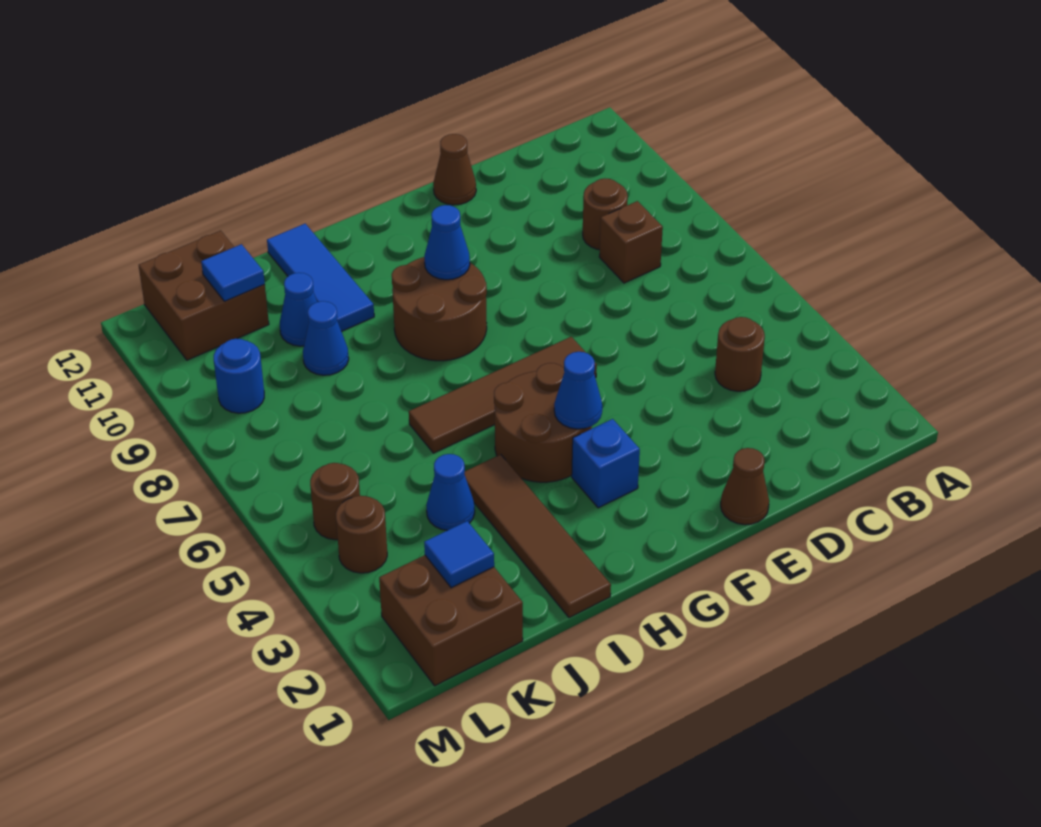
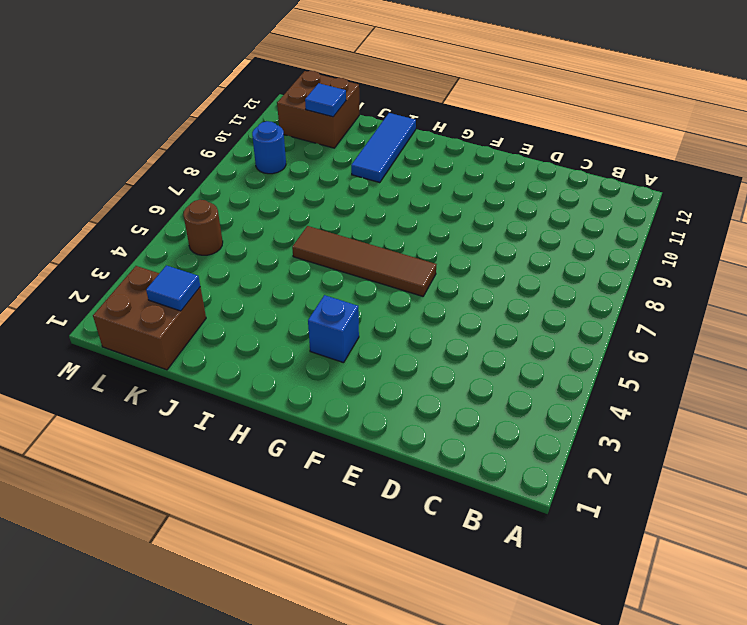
none -> brown 1x1 round brick [715,317,765,391]
none -> brown 1x1 brick [599,201,663,283]
none -> brown 1x1 round brick [583,179,628,250]

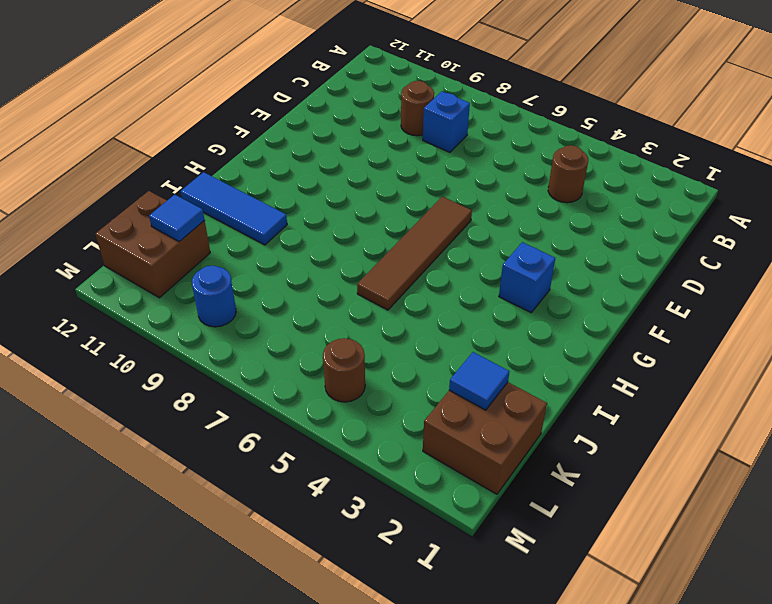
blue 1x1 brick [423,91,470,152] -> brown 1x1 brick [599,201,663,283]
none -> brown 1x1 cone [721,448,769,525]
none -> brown 1x1 cone [433,134,476,205]
none -> brown 2x2 round brick [494,363,592,482]

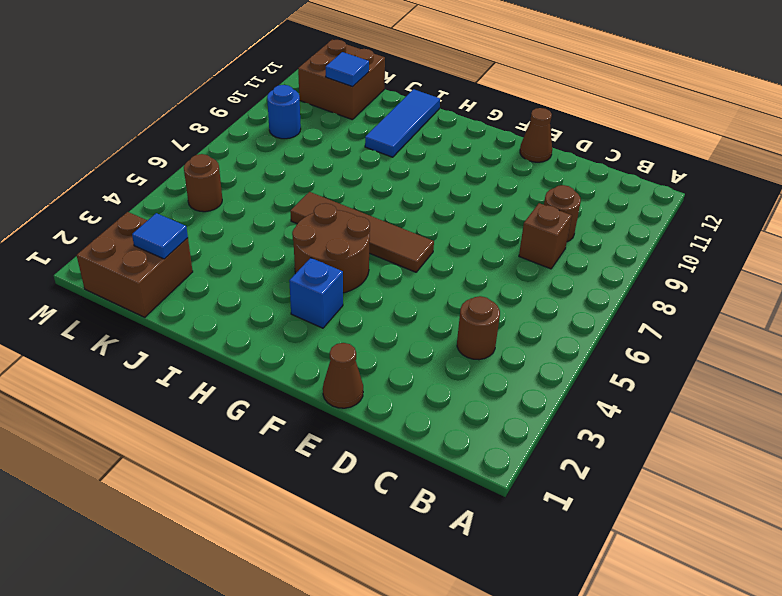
none -> brown 2x2 round brick [392,257,487,361]
none -> brown 1x4 tile [465,454,611,618]
none -> blue 1x1 cone [426,454,475,530]

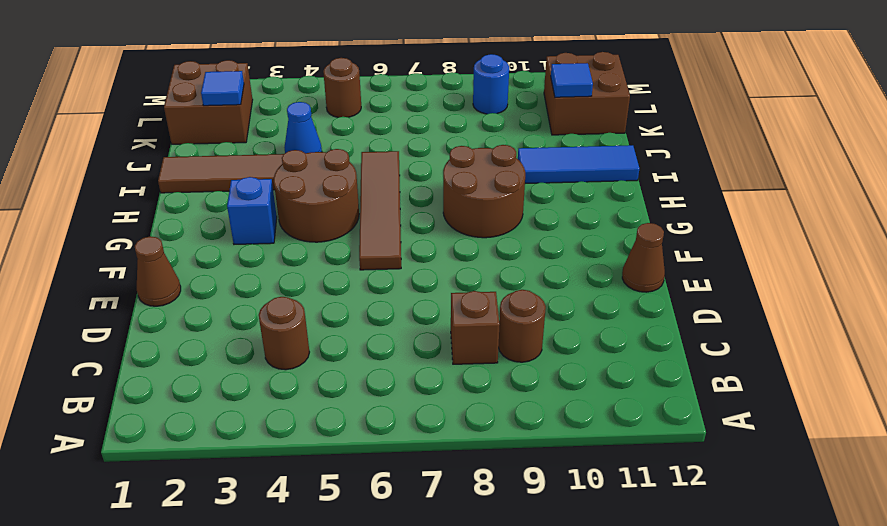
none -> blue 1x1 cone [303,301,349,375]
none -> blue 1x1 cone [280,273,317,346]
none -> brown 1x1 round brick [336,496,387,573]

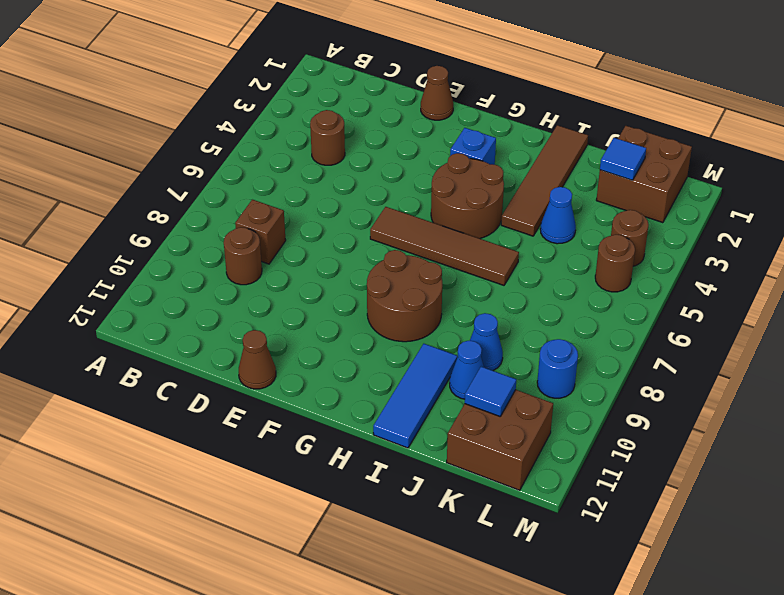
none -> blue 1x1 cone [554,352,602,429]
none -> blue 1x1 cone [424,205,470,280]

